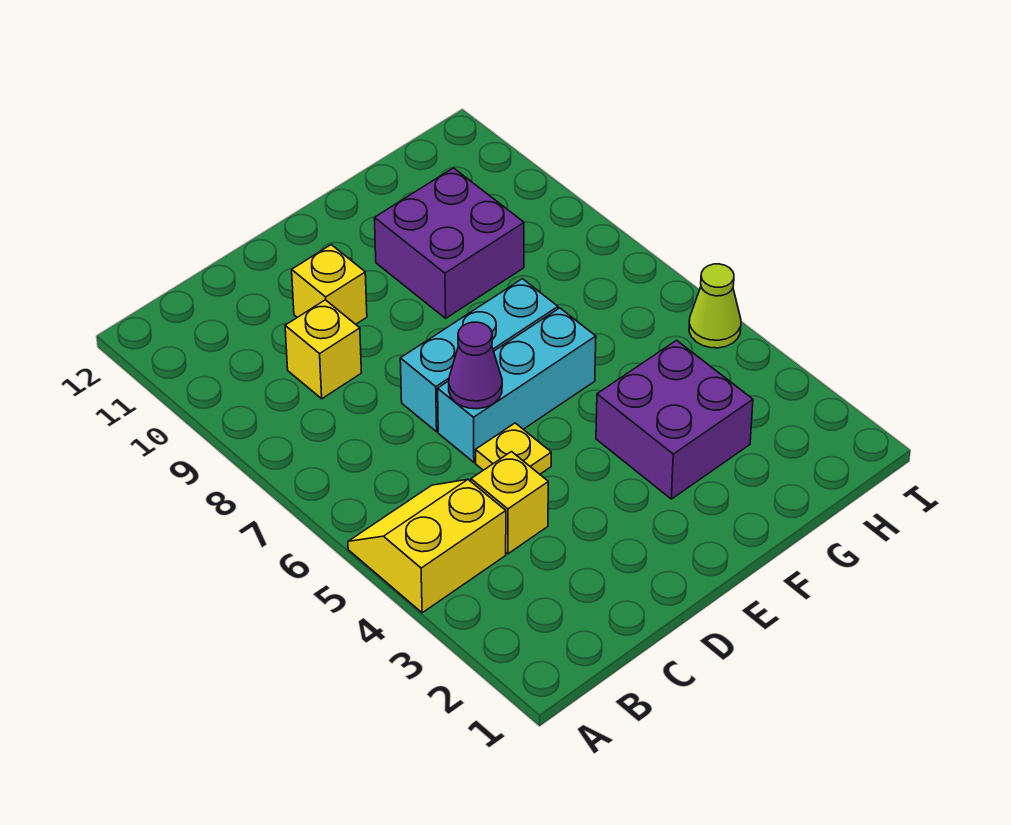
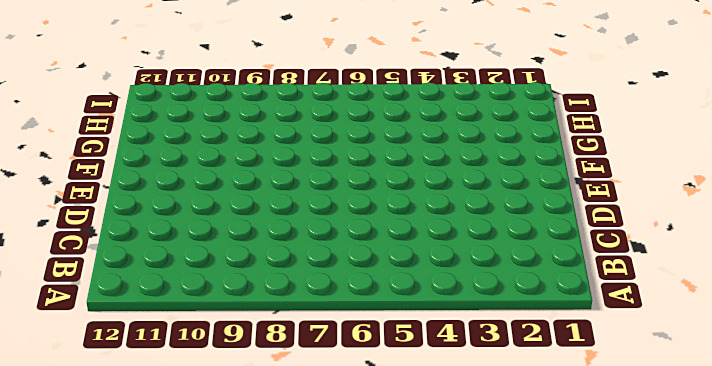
none -> yellow 2x2 slope [348,479,506,613]
none -> yellow 1x1 brick [471,452,548,554]

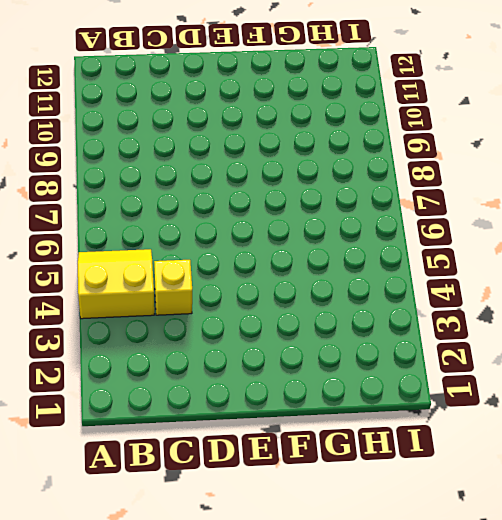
none -> yellow 1x1 brick [285,300,361,399]
none -> yellow 1x1 plate [476,423,551,474]

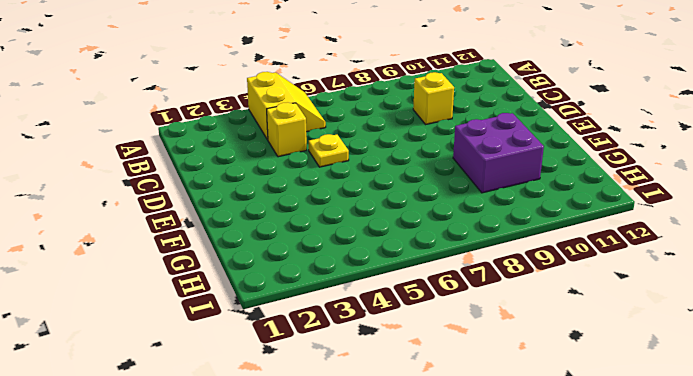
none -> cyan 1x3 brick [438,308,596,462]
none -> cyan 1x3 brick [400,279,558,432]

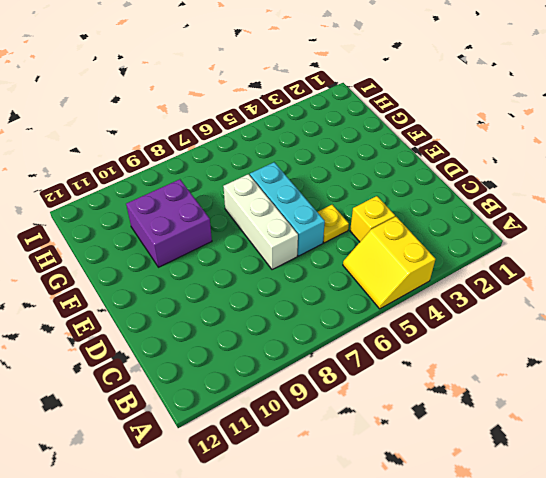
white 1x3 brick [223,174,298,270] -> cyan 1x3 brick [400,279,558,432]
none -> yellow 1x1 brick [285,300,361,399]
none -> yellow 1x1 brick [292,245,367,324]

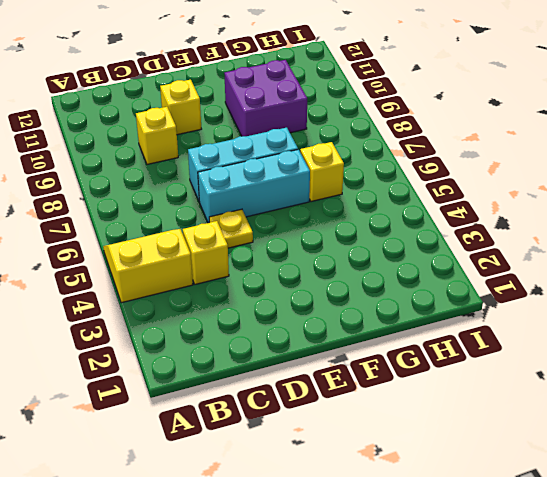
yellow 1x1 brick [300,142,344,202] -> none
none -> purple 2x2 brick [596,340,753,499]
none -> lime 1x1 cone [689,264,741,348]

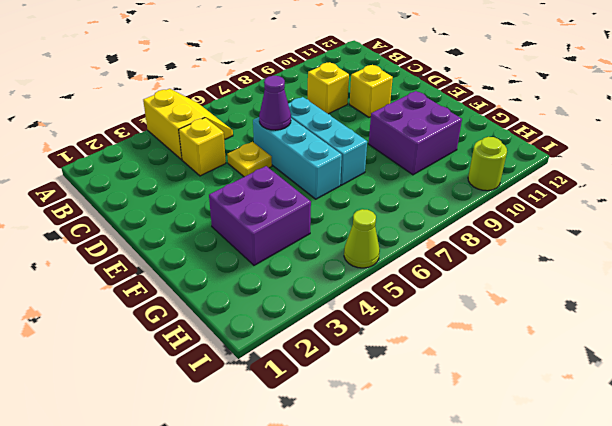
lime 1x1 round brick [468,137,507,191] -> none

